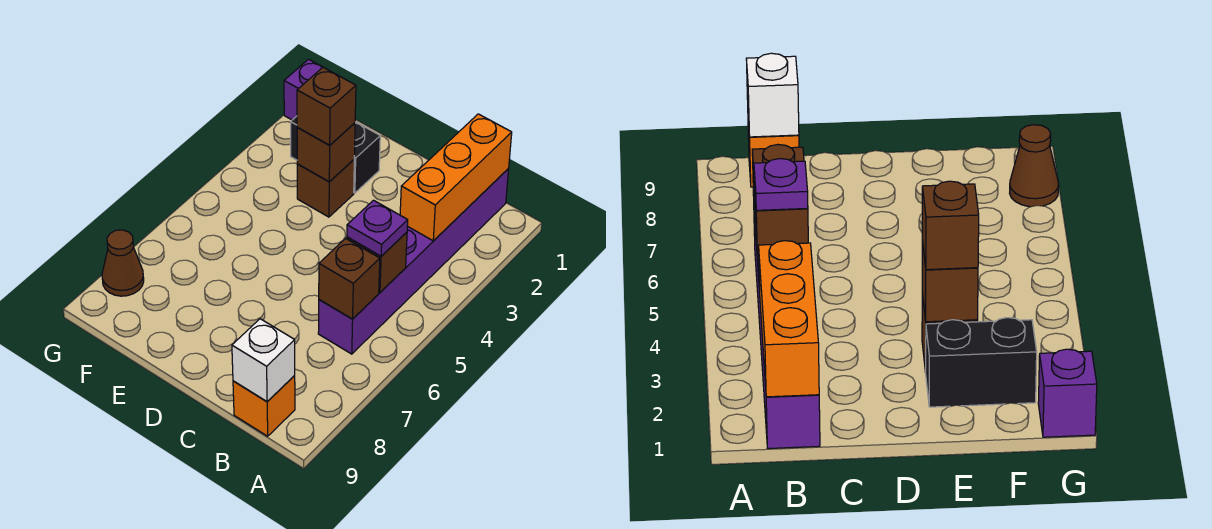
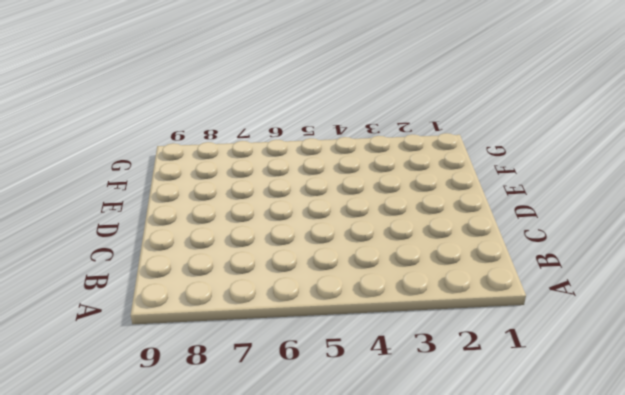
none -> purple 1x6 brick [318,169,509,354]
none -> orange 1x1 brick [233,376,295,436]
none -> black 1x2 brick [291,116,380,193]

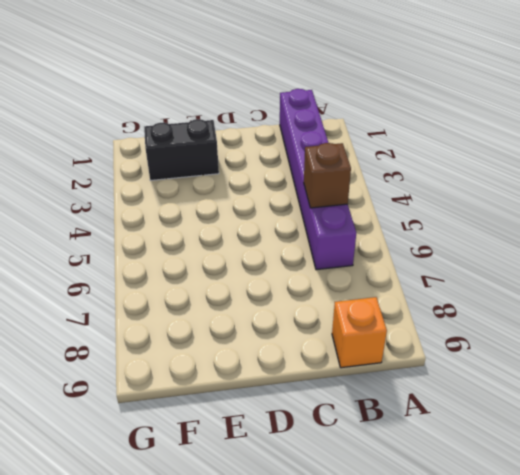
none -> brown 1x1 brick [297,160,354,217]
none -> purple 1x1 brick [284,59,323,120]
none -> brown 1x1 cone [102,230,144,296]

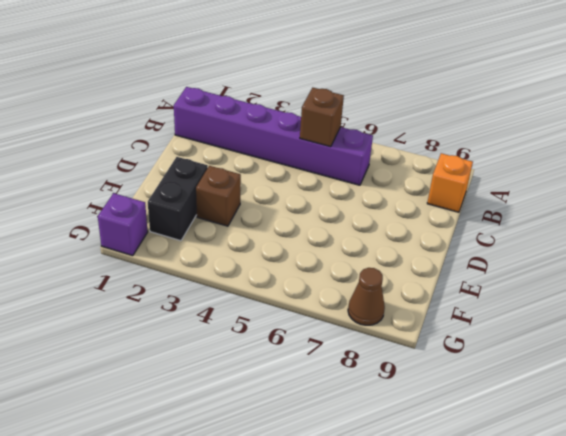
none -> orange 1x3 brick [400,114,512,241]
none -> brown 1x1 brick [319,238,380,319]
none -> white 1x1 brick [232,319,295,402]

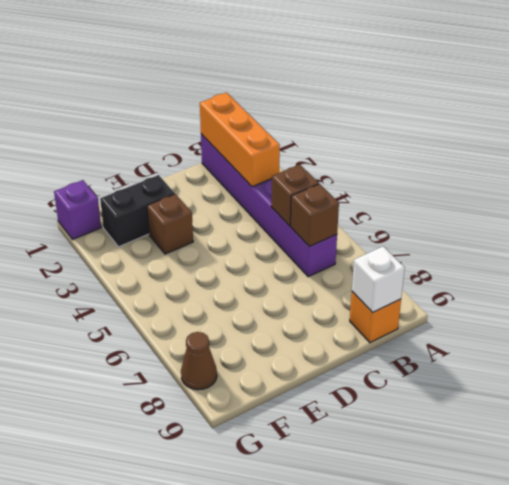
none -> brown 1x1 brick [297,123,355,182]
none -> purple 1x1 plate [347,200,408,256]
none -> brown 1x1 brick [297,67,356,145]

